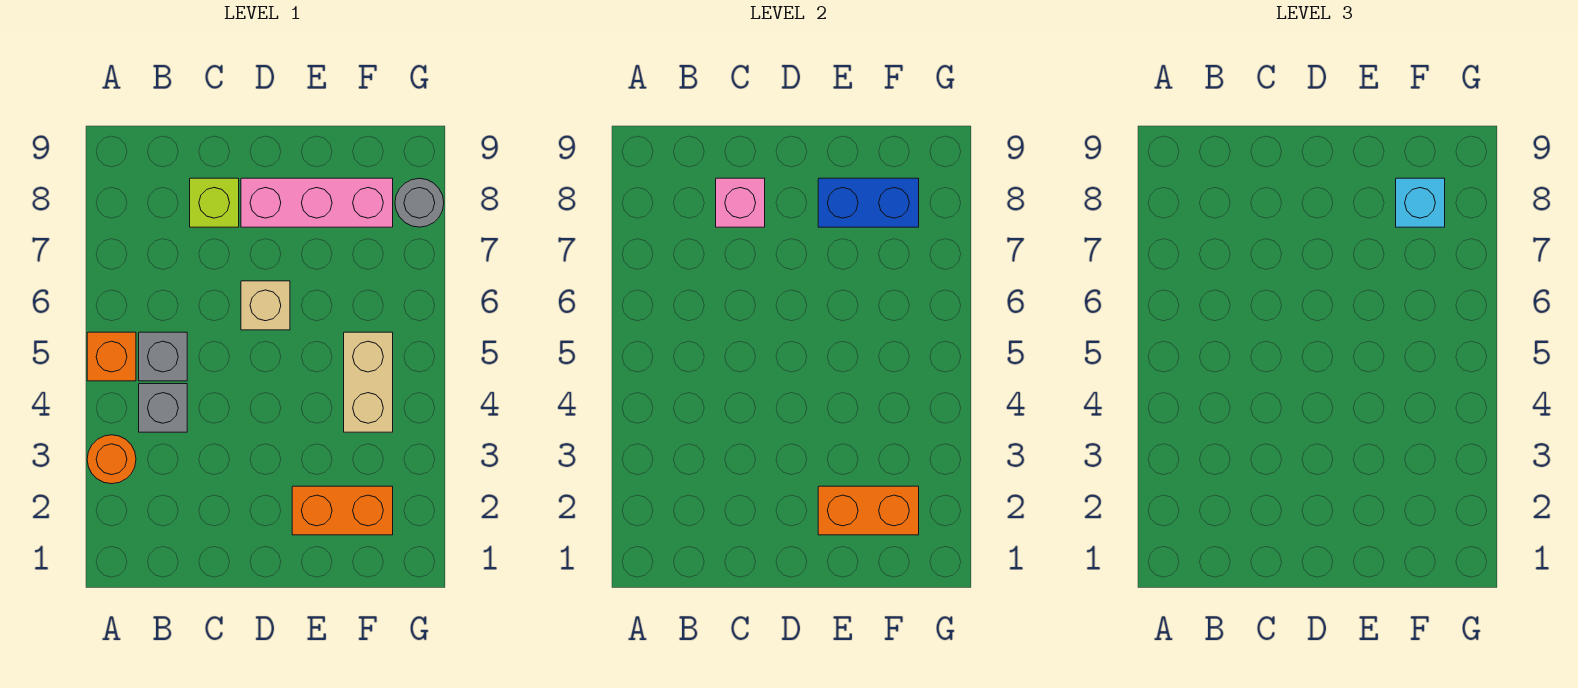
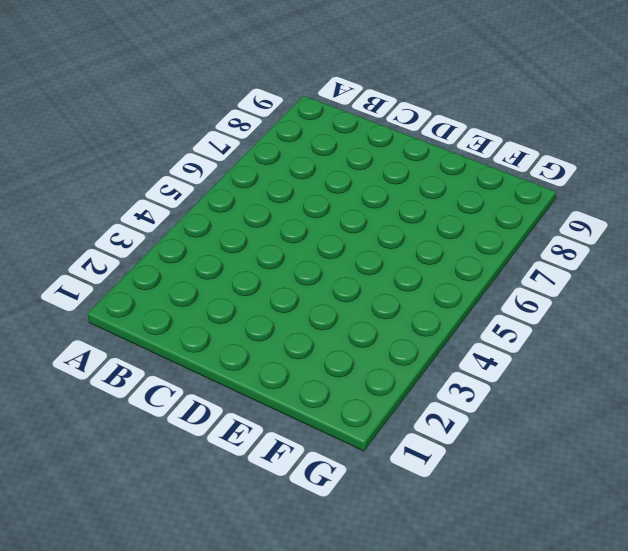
none -> orange 1x1 round brick [87,435,136,484]
none -> orange 1x1 brick [87,332,136,381]
none -> grey 1x1 brick [139,384,187,432]

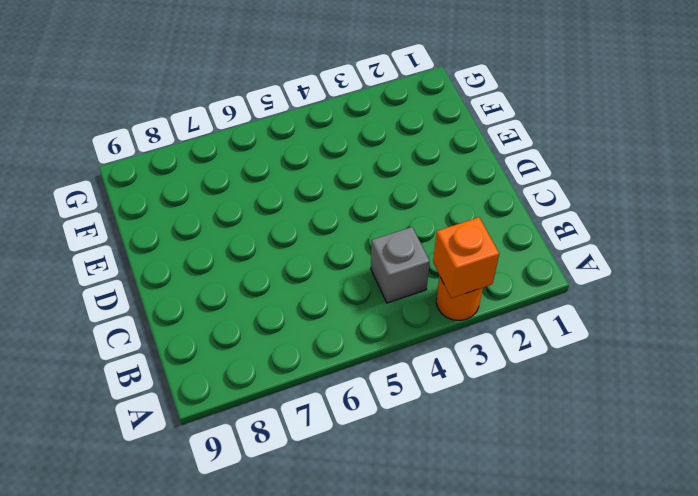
orange 1x1 brick [433,217,499,298] -> orange 1x1 brick moved to [87,332,136,381]
none -> grey 1x1 brick [139,332,187,381]
none -> lime 1x1 brick [190,178,239,227]
none -> tan 1x1 brick [241,281,290,330]

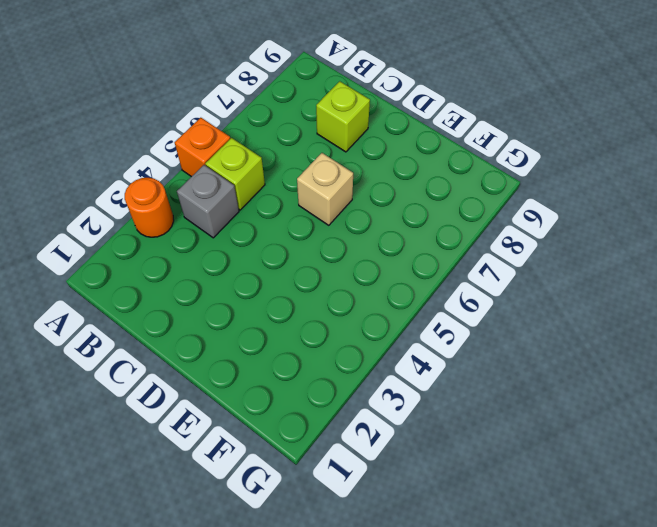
lime 1x1 brick [205,138,265,210] -> grey 1x1 brick [139,332,187,381]
none -> pink 1x3 brick [241,178,393,227]
none -> orange 1x2 brick [292,486,393,535]
none -> tan 1x2 brick [344,332,393,432]

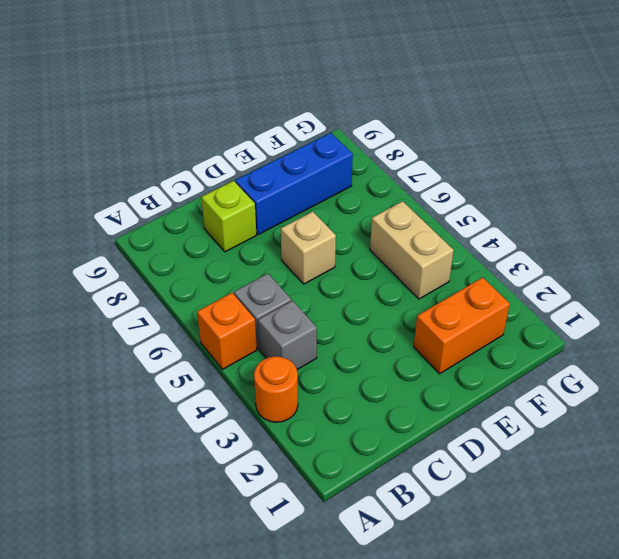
blue 1x3 brick [235,133,353,235] -> pink 1x3 brick [241,178,393,227]
none -> grey 1x1 round brick [395,178,444,227]
none -> pink 1x1 brick [716,178,765,227]
none -> orange 1x2 brick [818,486,919,535]

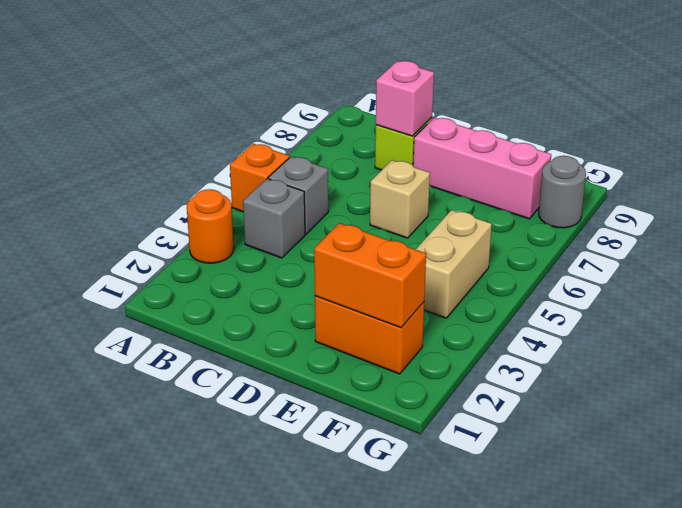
none -> blue 1x2 brick [818,178,919,227]
none -> cyan 1x1 brick [1396,178,1445,227]

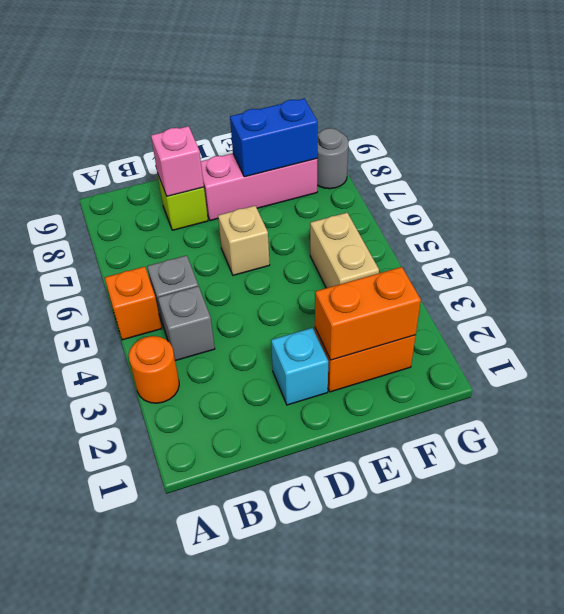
cyan 1x1 brick [271,328,328,405] -> cyan 1x1 brick moved to [1396,178,1445,227]

